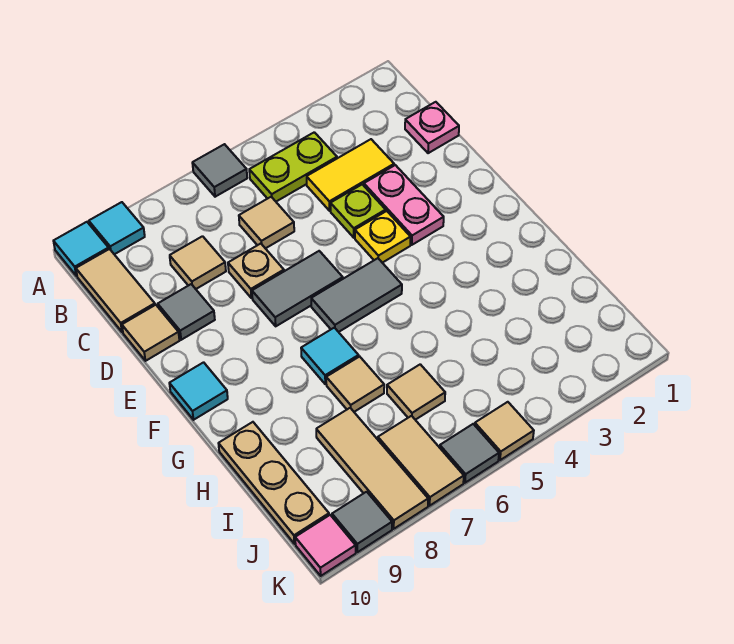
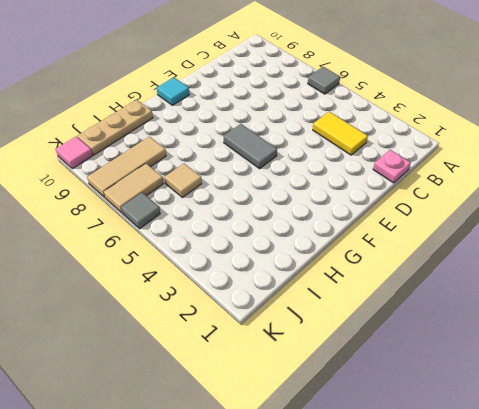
none -> cyan 1x1 tile [89,202,145,254]
none -> cyan 1x1 tile [54,222,109,276]
none -> lime 1x2 plate [249,132,337,202]

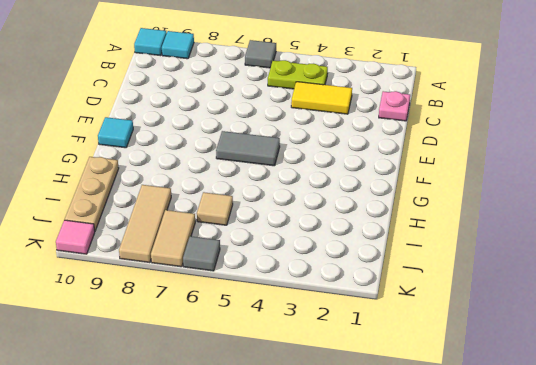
none -> tan 1x2 tile [76,249,155,332]
none -> tan 1x1 tile [239,197,294,249]
none -> tan 1x1 tile [170,236,226,289]

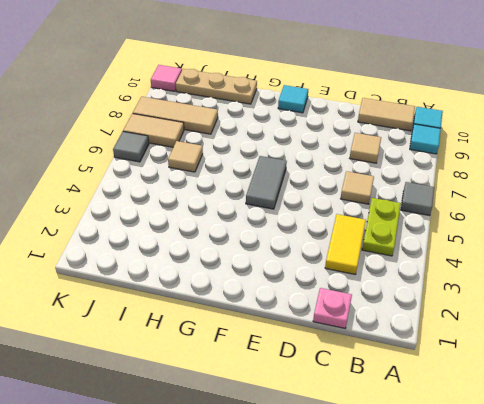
none -> pink 1x2 plate [364,165,444,245]
none -> lime 1x1 plate [331,184,386,238]
none -> tan 1x1 plate [228,244,284,298]

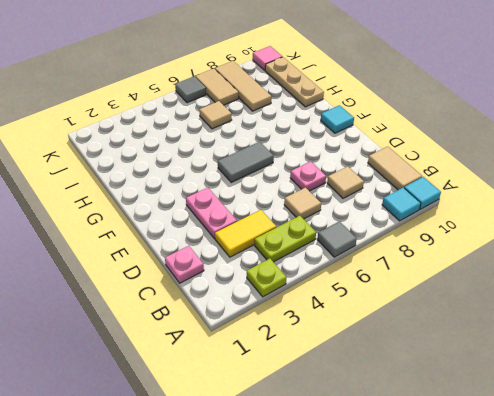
lime 1x1 plate [247,259,287,297] -> lime 1x1 plate moved to [331,184,386,238]
pink 1x1 plate [290,161,326,191] -> tan 1x1 plate [228,244,284,298]
none -> grey 1x1 tile [158,284,215,340]
none -> tan 1x1 tile [122,305,179,361]
none -> yellow 1x1 plate [355,211,410,263]

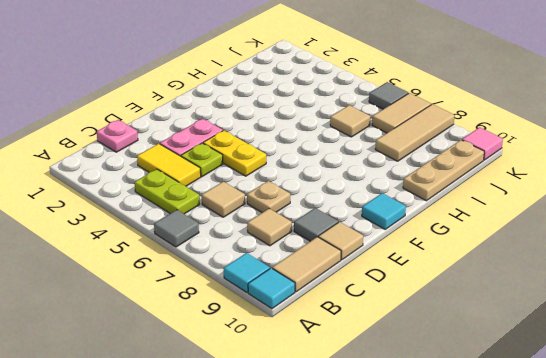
yellow 1x2 plate [203,131,266,176] -> yellow 1x1 plate [355,211,410,263]
none -> grey 1x2 tile [252,251,343,326]
none -> grey 1x2 tile [311,258,402,332]
none -> cyan 1x1 tile [301,328,359,384]

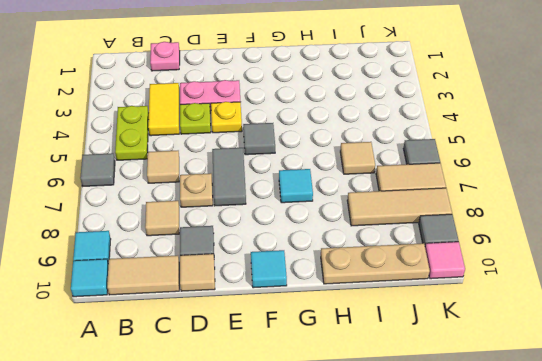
grey 1x1 tile [243,123,275,155] -> grey 1x2 tile [311,258,402,332]
none -> tan 1x1 tile [326,357,384,412]
none -> tan 1x1 tile [475,402,534,460]

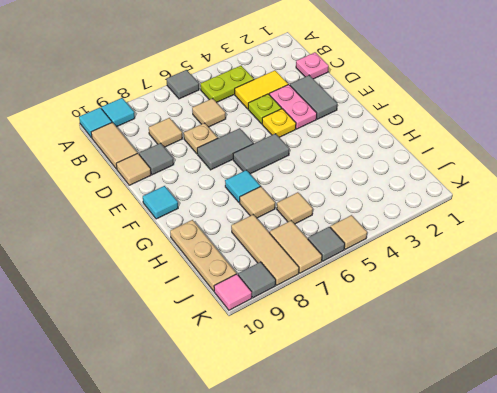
grey 1x2 tile [290,75,337,119] -> none

